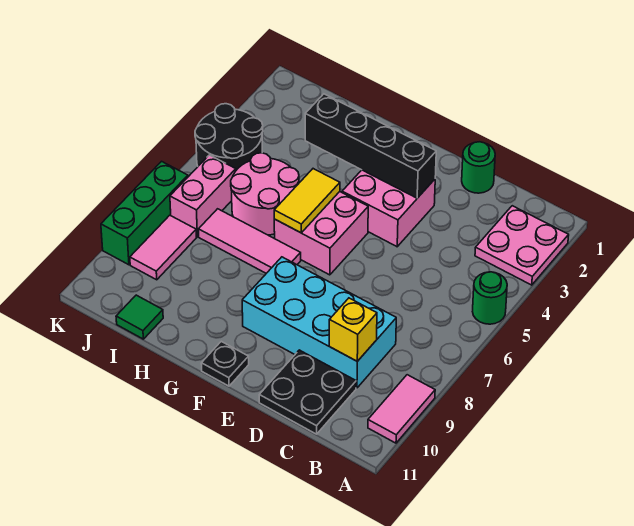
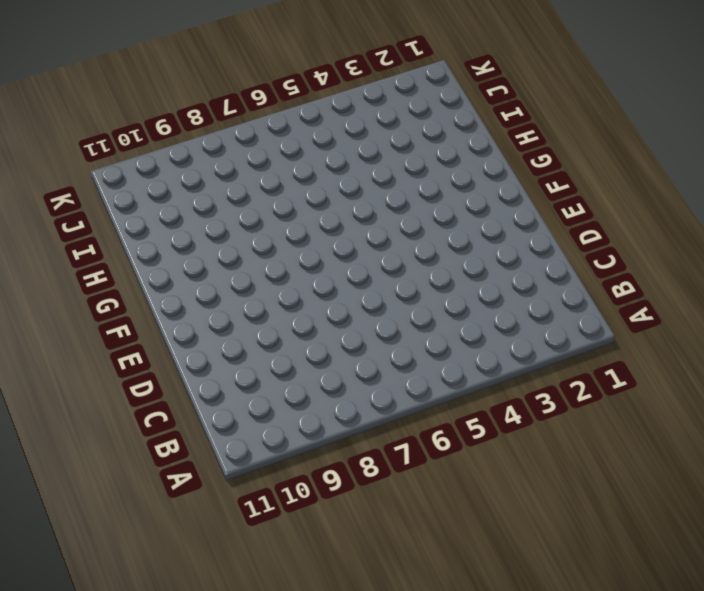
none -> pink 2x2 plate [475,206,569,285]
none -> green 1x1 round brick [473,272,507,324]
none -> pink 1x2 tile [368,375,435,443]

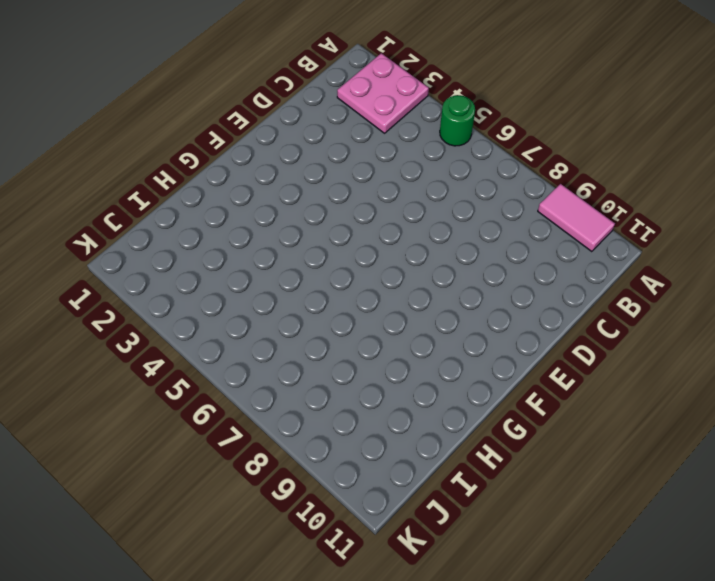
none -> cyan 2x4 brick [242,257,396,388]
none -> black 2x2 plate [259,350,356,434]
none -> green 1x1 round brick [462,142,495,193]

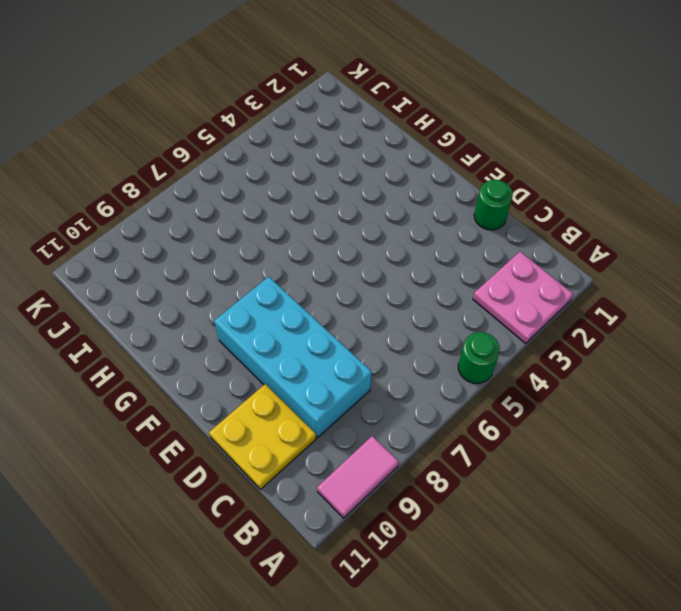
yellow 2x2 plate [209,384,316,489] -> black 2x2 plate [259,350,356,434]
none -> pink 2x2 brick [342,170,435,247]
none -> pink 2x2 brick [274,192,368,275]
none -> black 1x1 plate [201,341,249,386]

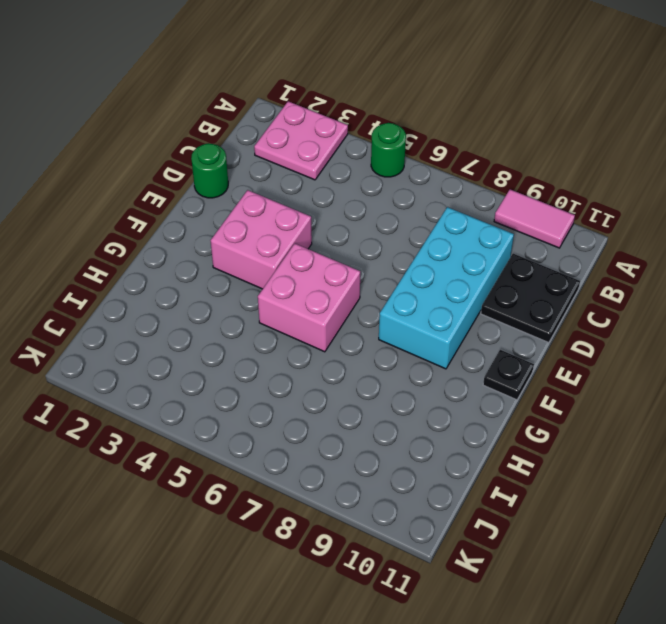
none -> pink 1x3 tile [199,209,301,273]
none -> pink 2x2 round brick [231,153,299,235]
none -> green 1x1 tile [116,295,163,339]

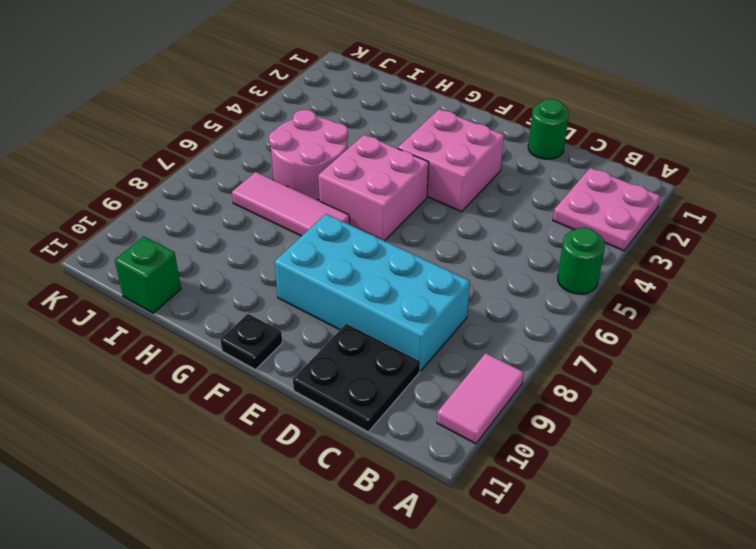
green 1x1 brick [115,236,181,313] -> green 1x1 tile [116,295,163,339]
none -> black 2x2 round brick [195,104,263,170]
none -> pink 1x2 brick [170,155,236,237]
none -> pink 1x2 tile [130,215,197,280]

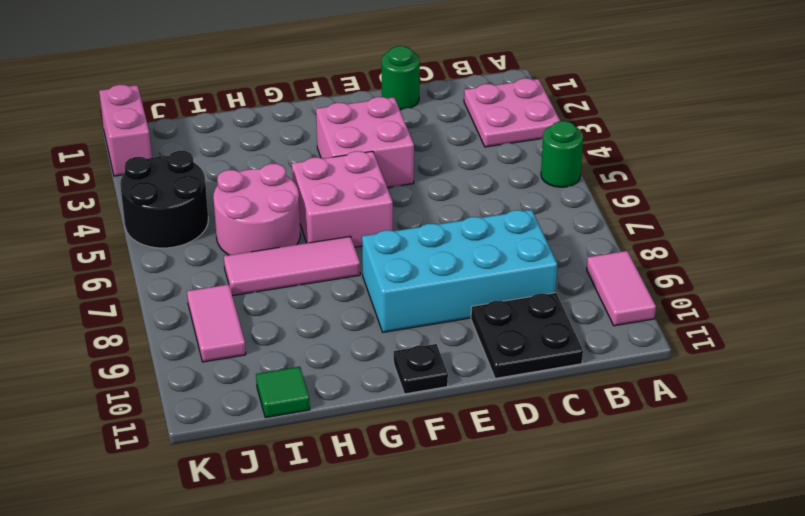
pink 1x2 brick [99,85,152,176] -> pink 1x2 brick moved to [170,155,236,237]
none -> green 1x3 brick [101,161,188,265]
none -> yellow 1x1 brick [329,298,377,361]
none -> black 1x4 brick [305,94,436,198]

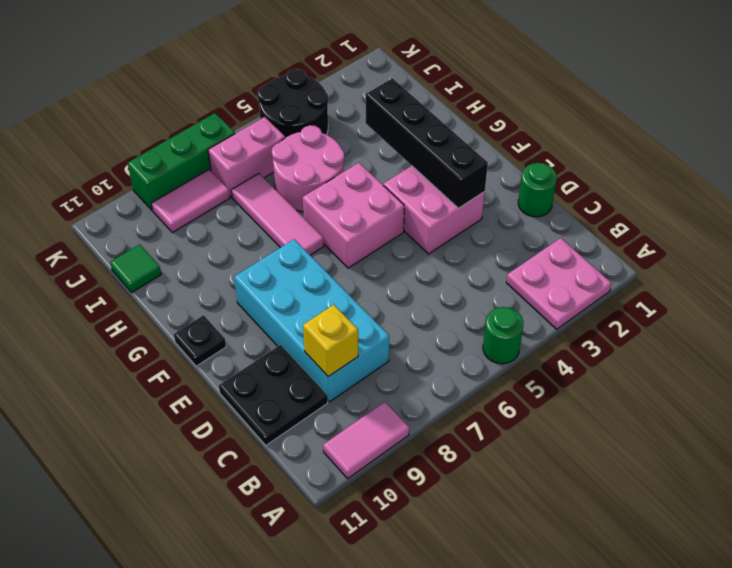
none -> yellow 1x2 tile [274,169,340,233]

